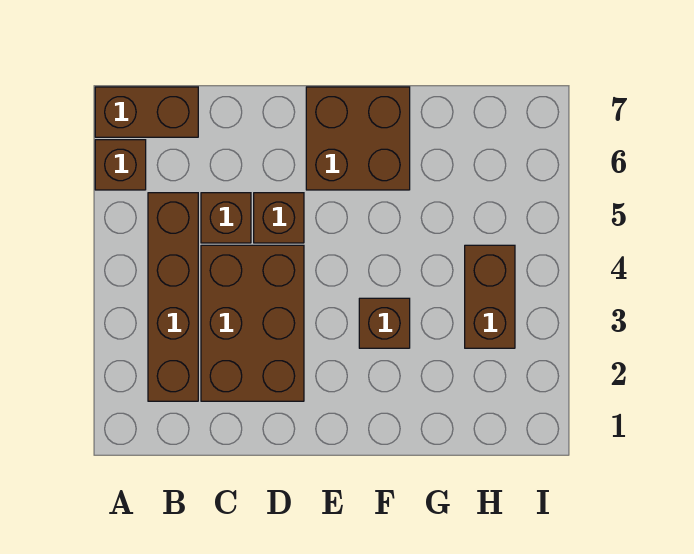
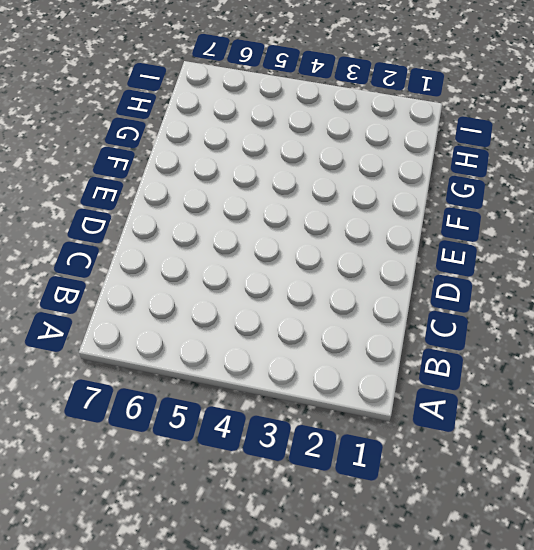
none -> brown 1x1 brick [95,140,146,190]
none -> brown 1x2 brick [95,87,198,137]

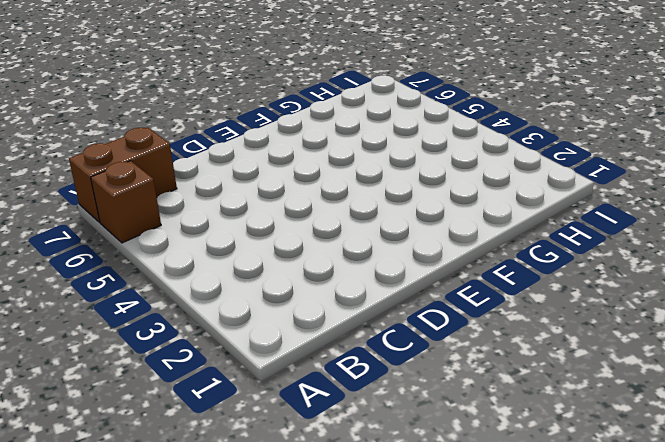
none -> brown 1x4 brick [148,193,198,401]
none -> brown 2x3 brick [201,245,304,401]

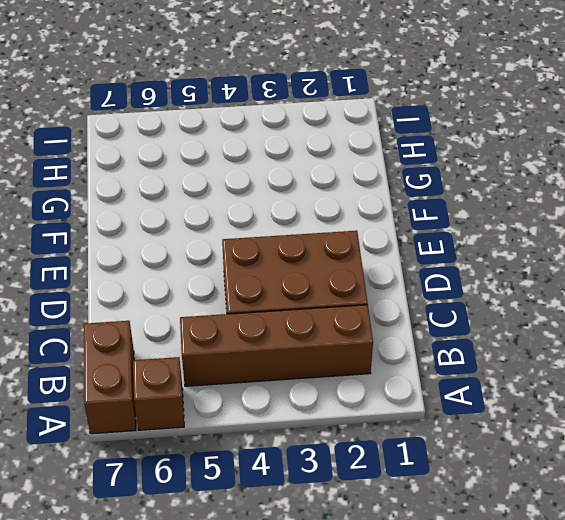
none -> brown 1x1 brick [201,193,251,243]
none -> brown 1x1 brick [254,193,304,243]

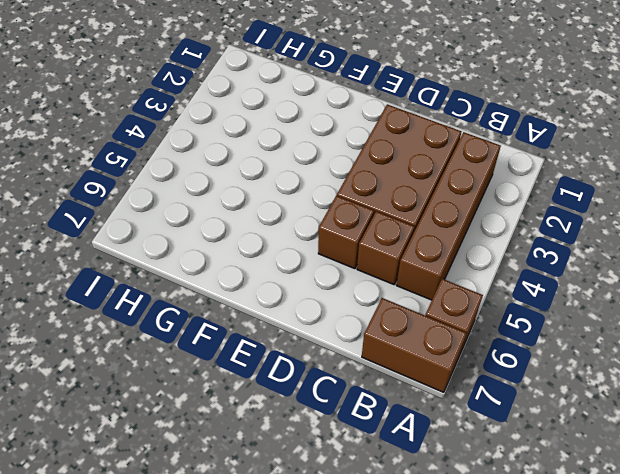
none -> brown 2x2 brick [306,87,410,190]
none -> brown 1x1 brick [359,298,410,348]

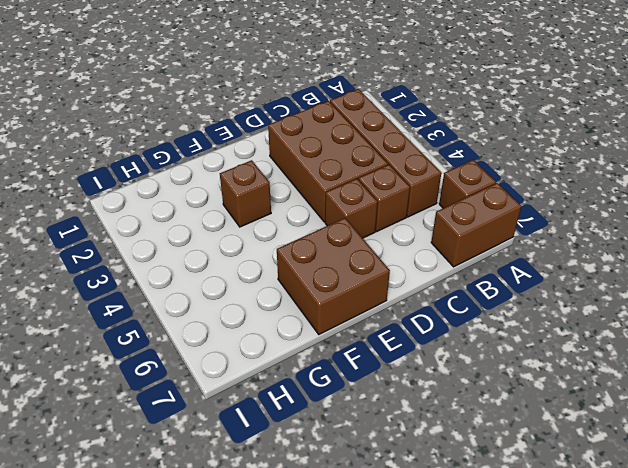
none -> brown 1x2 brick [465,245,515,348]

